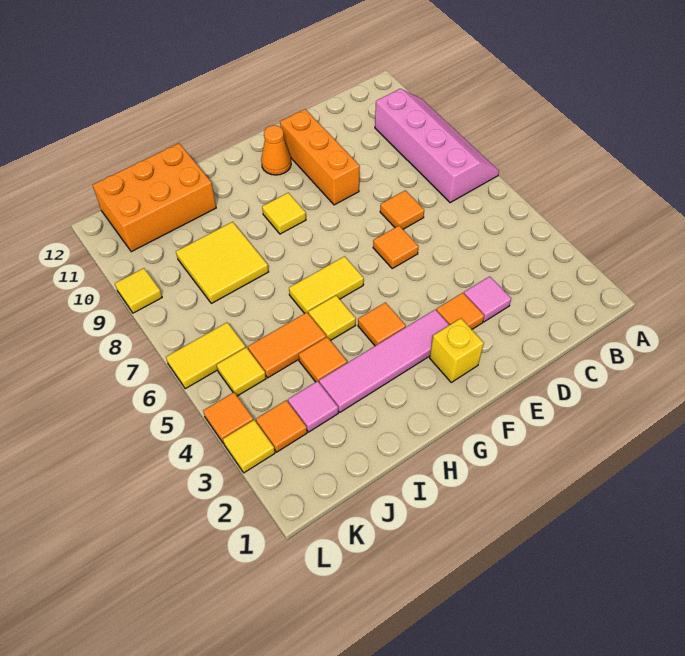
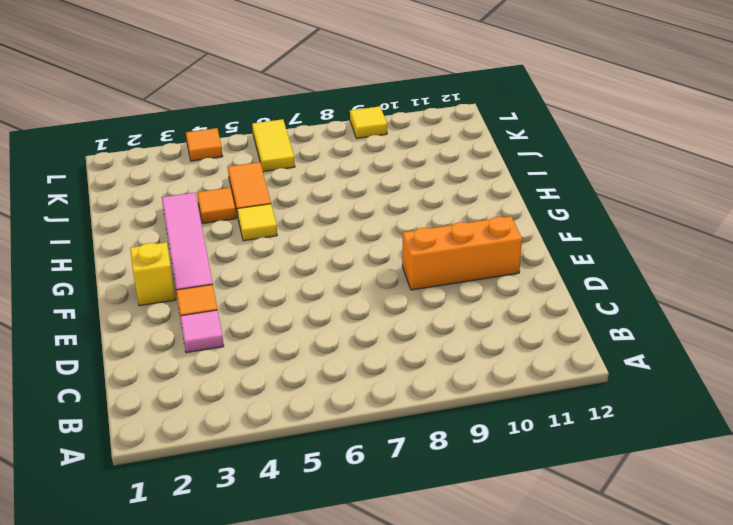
none -> pink 2x4 slope [375,89,499,202]
none -> orange 1x1 tile [380,190,424,229]
none -> orange 1x1 tile [373,226,419,268]

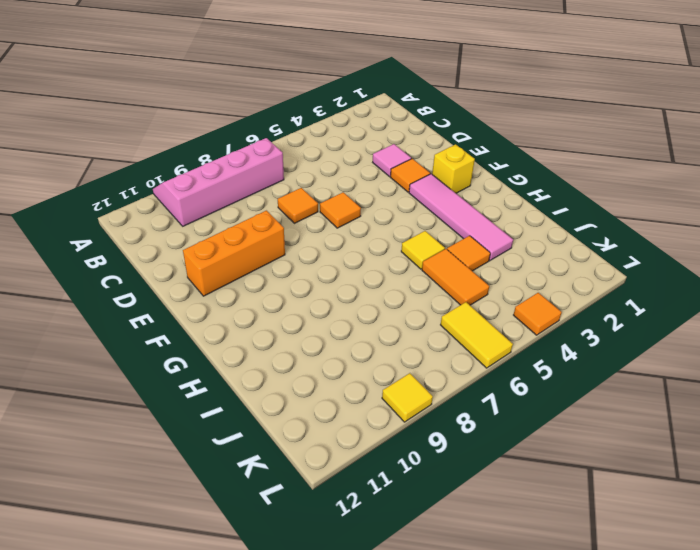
none -> orange 1x1 cone [261,125,291,175]
none -> orange 1x1 tile [358,302,406,346]
none -> yellow 1x2 tile [289,256,364,314]

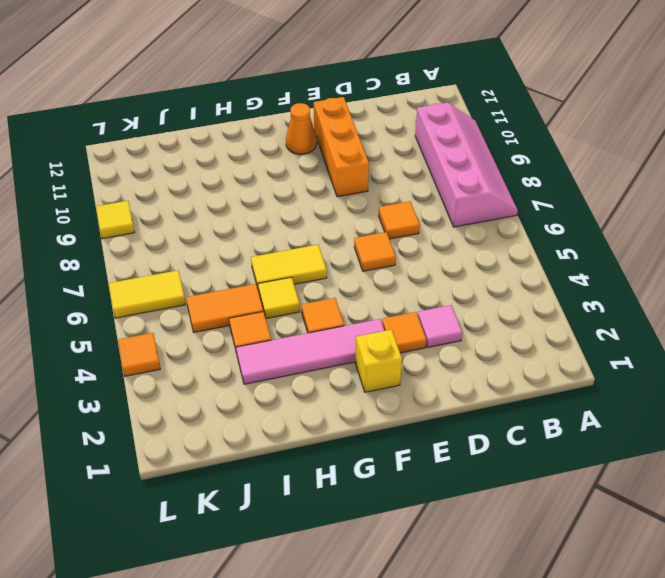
none -> yellow 1x1 tile [262,193,306,234]
none -> yellow 2x2 tile [176,222,269,303]
none -> orange 2x3 brick [93,143,216,252]

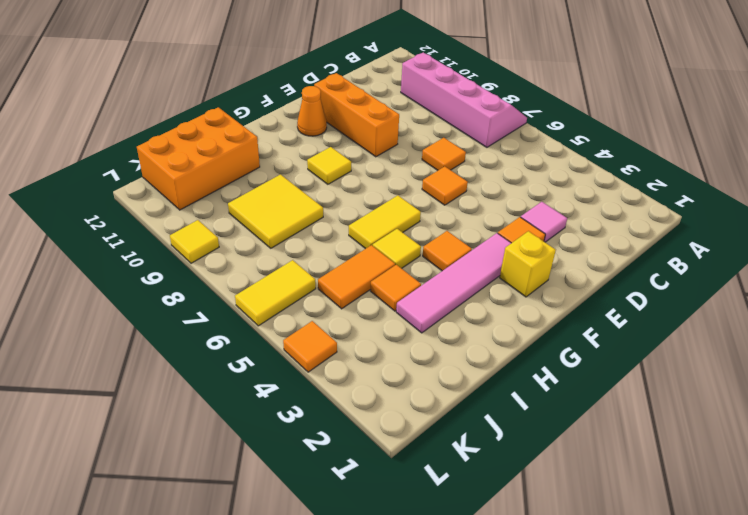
none -> pink 1x1 tile [288,381,338,432]
none -> orange 1x1 tile [256,400,307,452]
none -> yellow 1x1 tile [217,347,266,396]

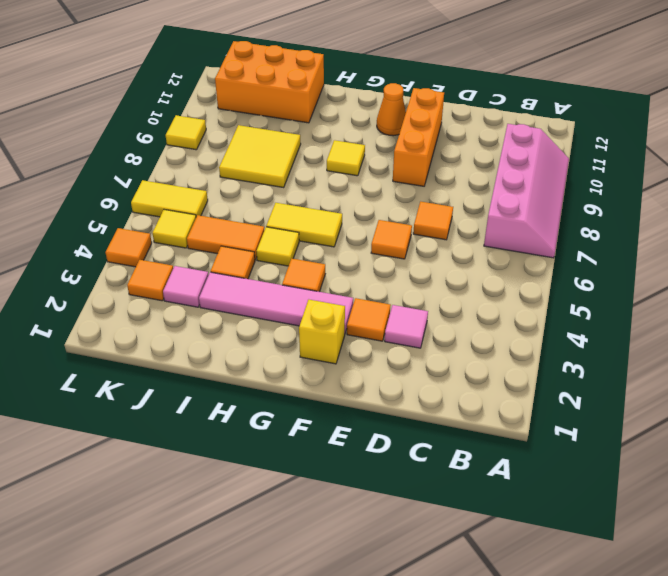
none -> yellow 1x1 tile [223,420,275,473]

